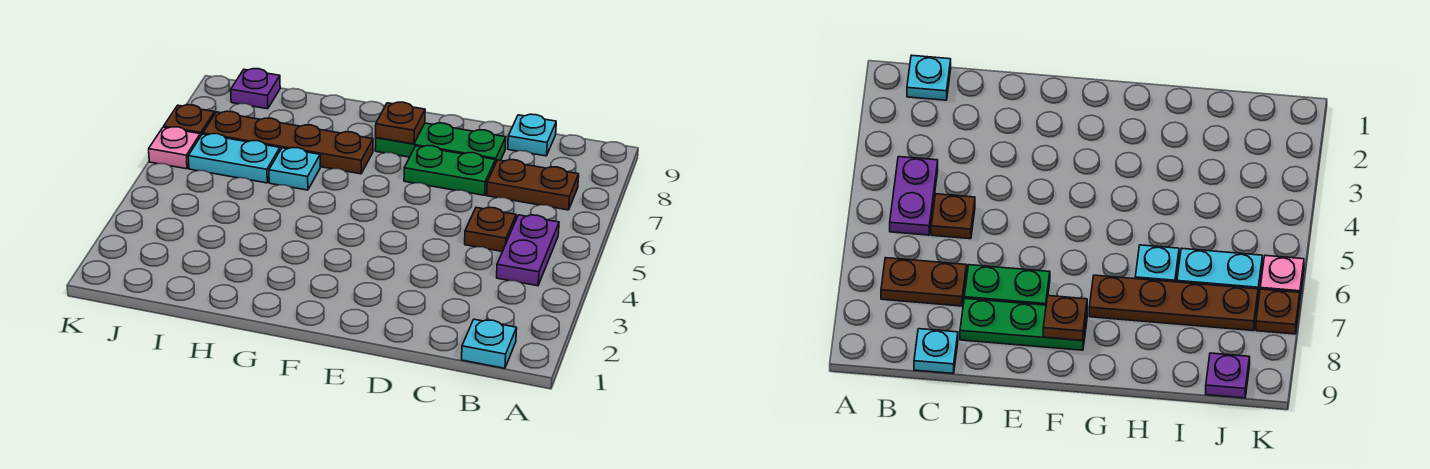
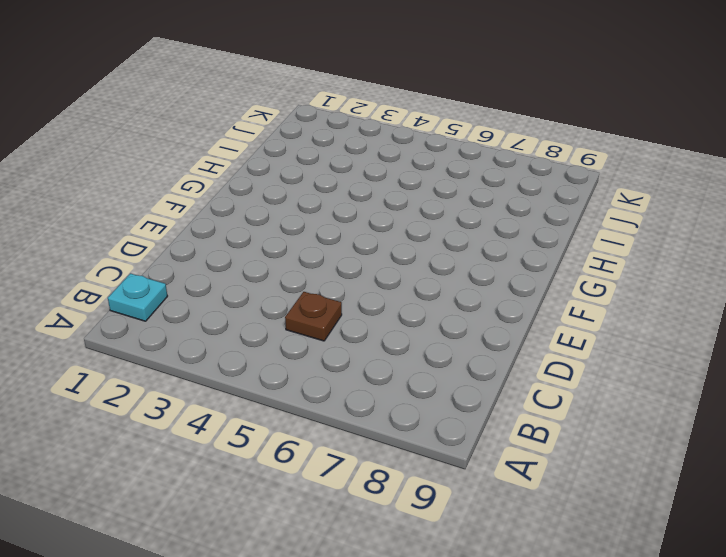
none -> purple 1x2 plate [497,215,559,286]
none -> brown 1x2 plate [487,160,579,210]
none -> cyan 1x1 plate [508,114,556,156]

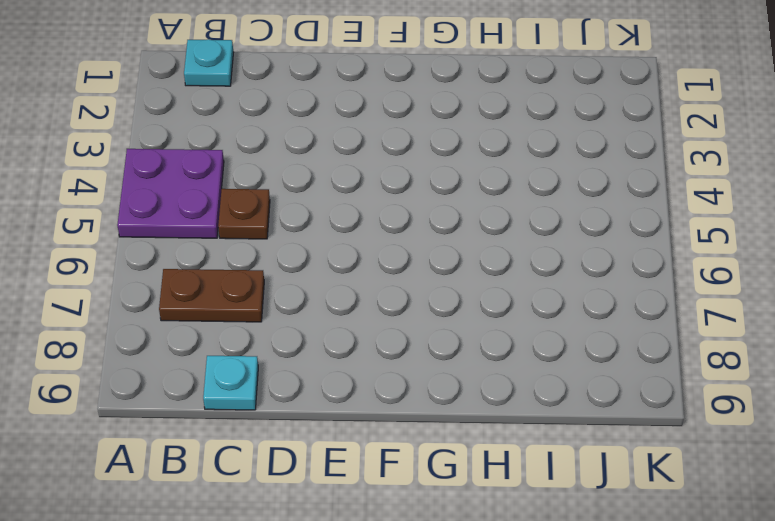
purple 2x2 plate [117,149,224,238] -> purple 1x2 plate [497,215,559,286]
none -> green 1x2 plate [404,146,495,195]
none -> green 1x3 plate [375,123,506,164]
none -> brown 1x4 plate [203,111,373,174]

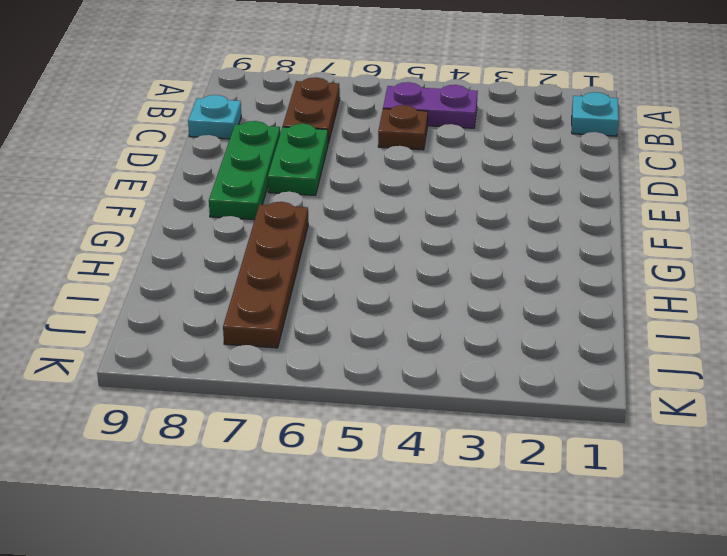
none -> cyan 1x1 plate [269,148,320,190]
none -> cyan 1x2 plate [188,134,280,183]
none -> purple 1x1 plate [231,69,280,109]

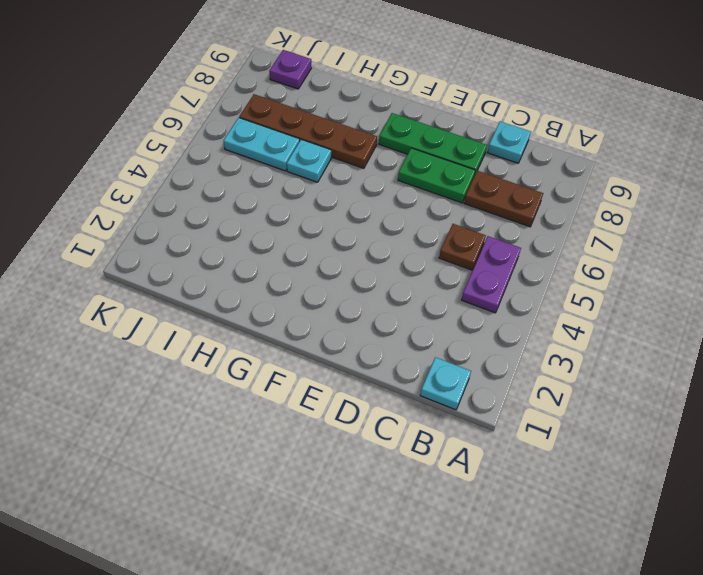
none -> pink 1x1 plate [149,127,200,169]
none -> brown 1x1 plate [164,105,215,136]
none -> brown 1x1 plate [376,102,425,144]

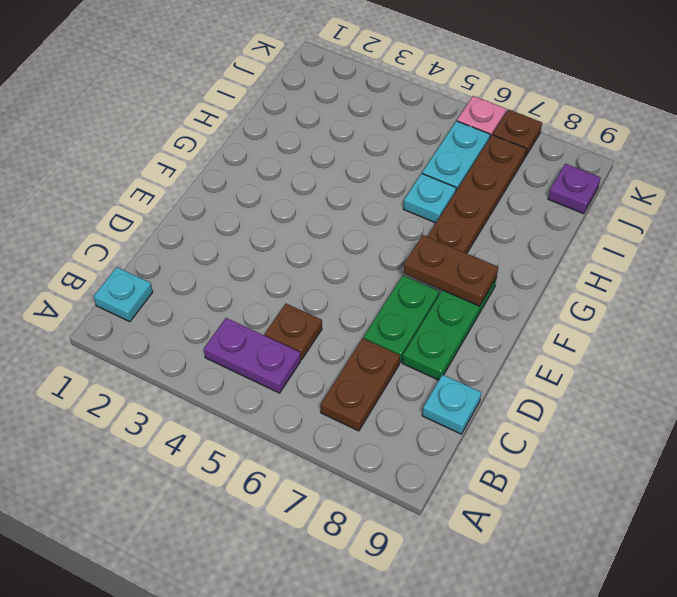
brown 1x2 plate [404,235,498,306] -> brown 1x1 plate [376,102,425,144]

